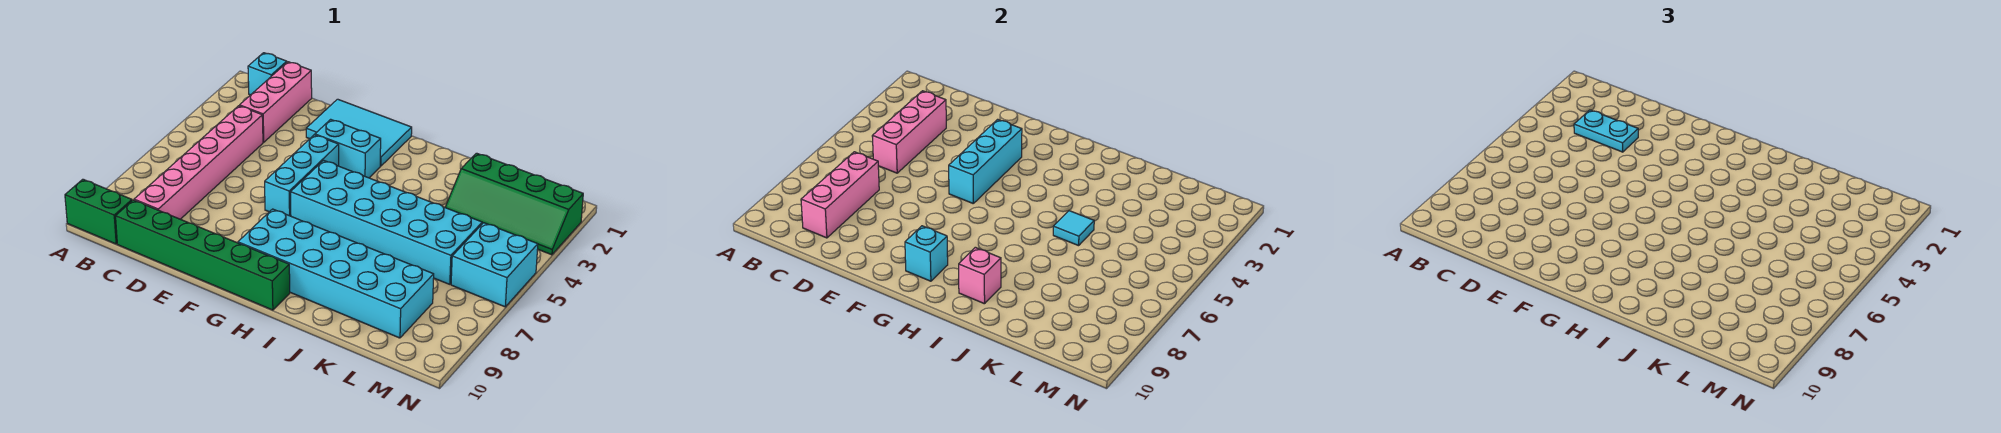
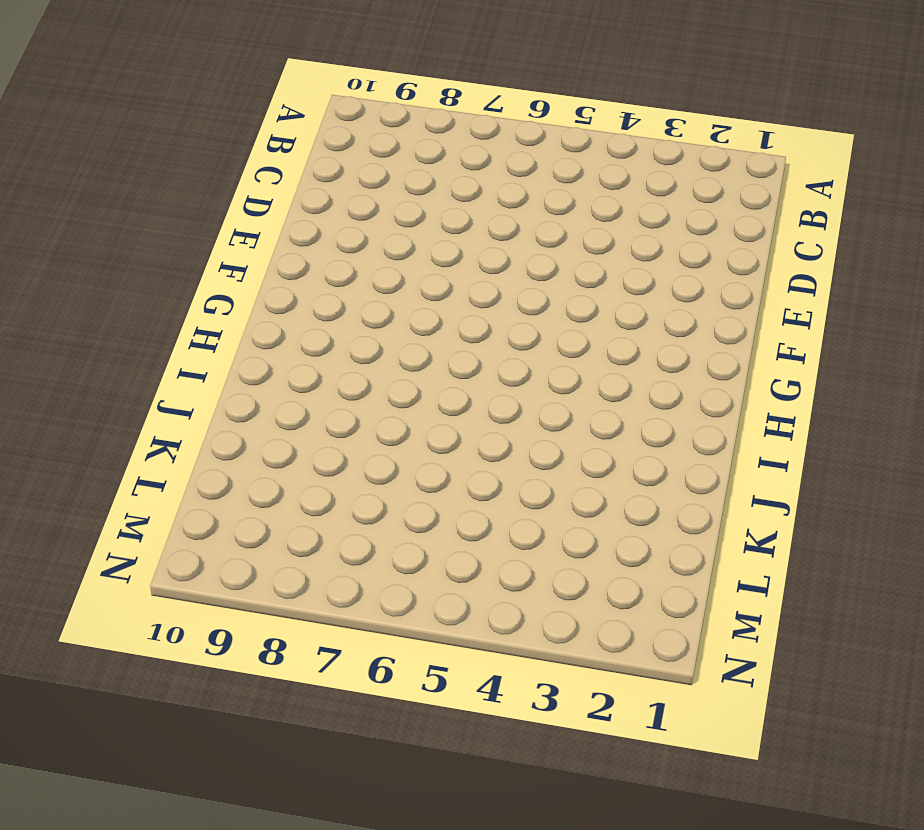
none -> green 1x2 brick [65,179,132,244]
none -> cyan 1x1 brick [248,53,287,95]
none -> pink 1x3 brick [240,62,312,142]

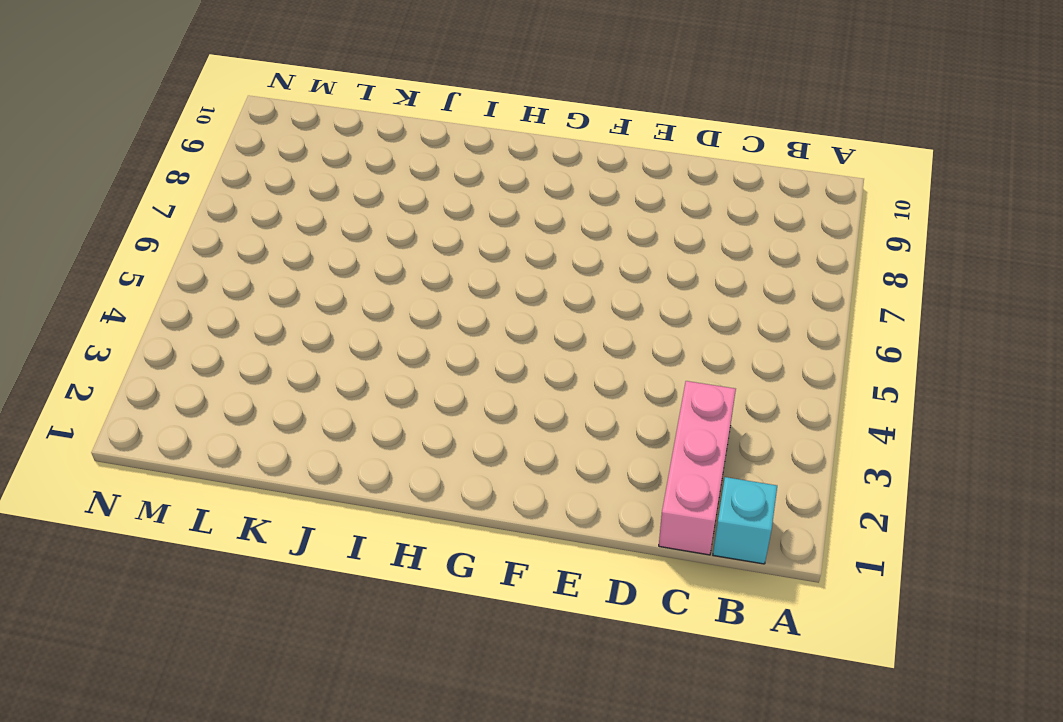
none -> green 1x2 brick [65,179,132,244]
none -> pink 1x6 brick [134,106,263,219]
none -> green 1x6 brick [116,200,290,310]

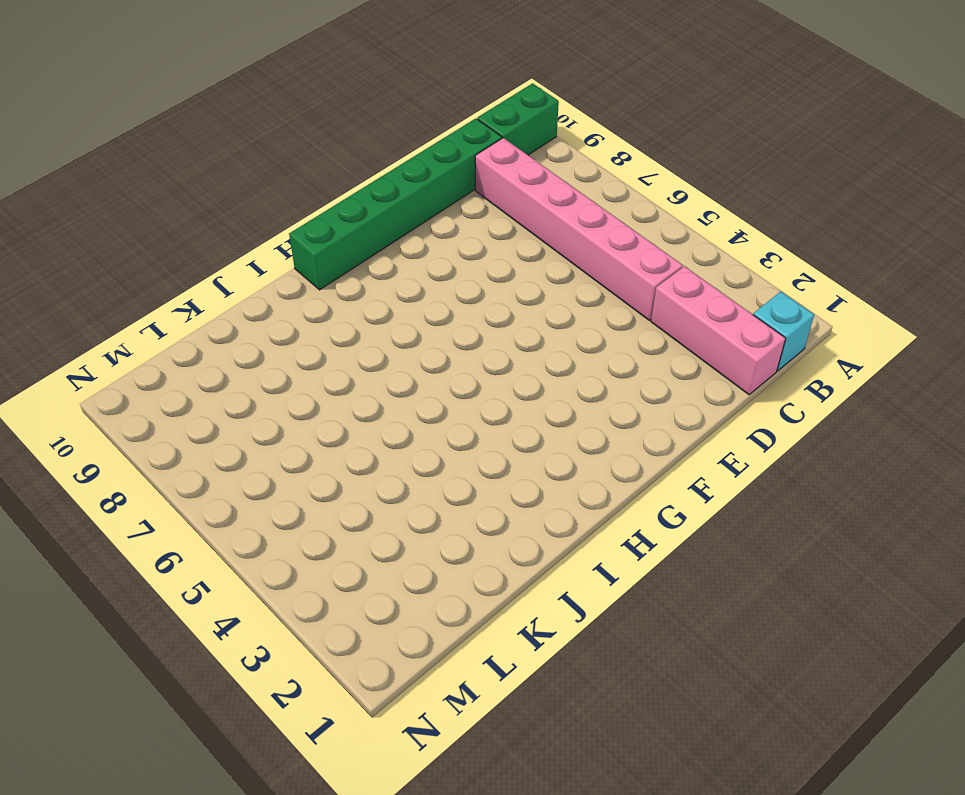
none -> cyan 2x3 tile [306,99,412,166]
none -> cyan 1x2 brick [315,119,381,178]
none -> cyan 1x3 brick [265,135,339,216]

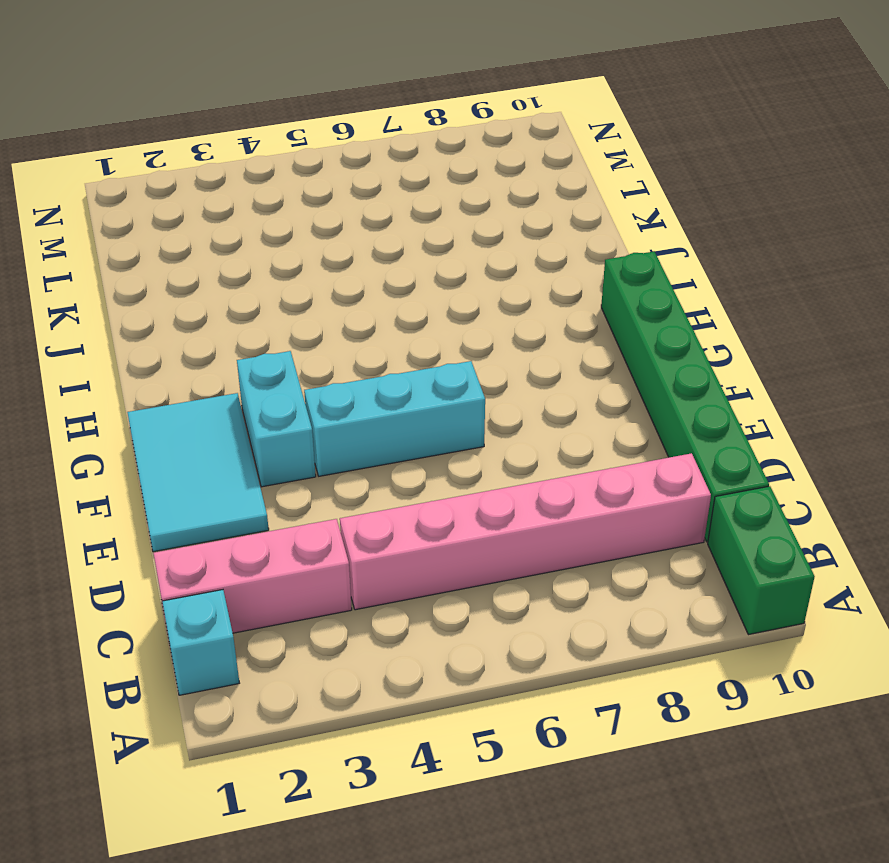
none -> cyan 2x6 brick [291,160,482,284]
none -> cyan 2x6 brick [238,209,434,338]
none -> green 2x4 slope [445,153,583,255]

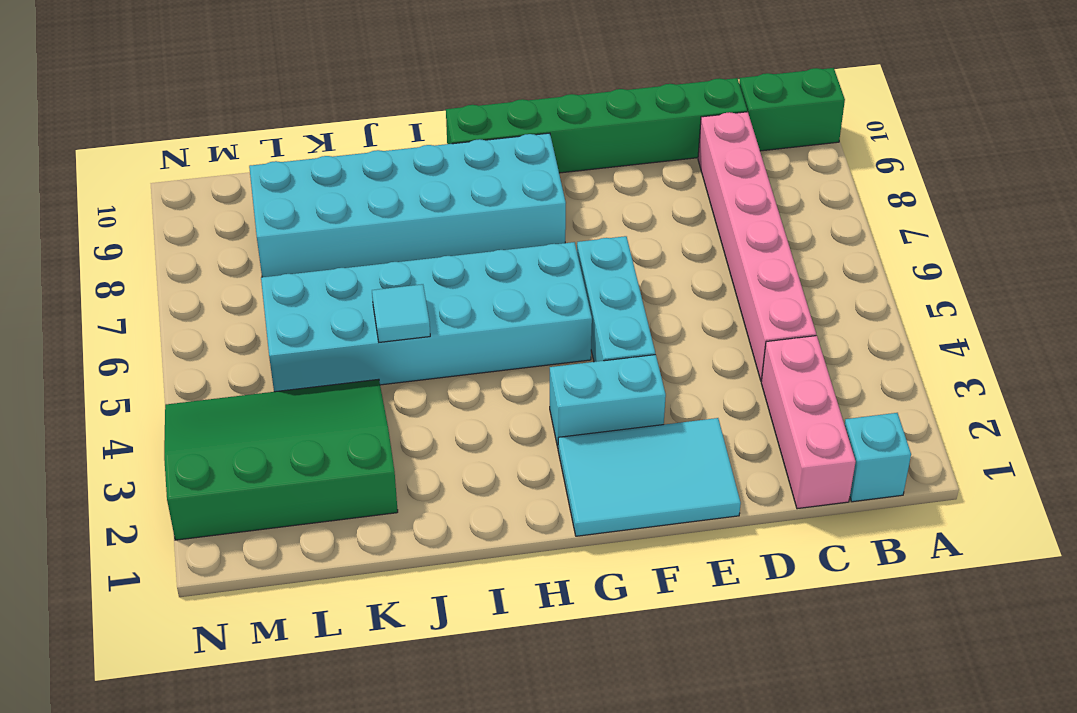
green 3x4 slope [164,379,398,540] -> green 2x4 slope [445,153,583,255]
none -> cyan 2x2 brick [451,223,538,307]
none -> pink 1x3 brick [872,91,946,173]
none -> pink 1x3 brick [801,152,879,238]

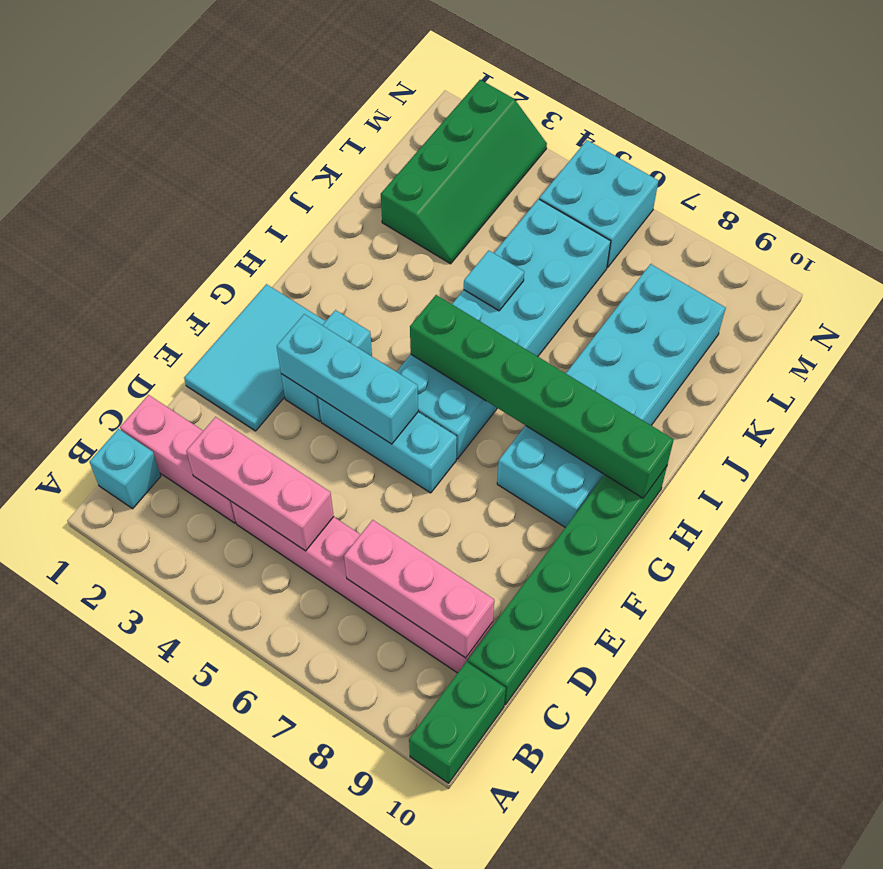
green 1x6 brick [410,295,674,498] -> none
none -> cyan 1x1 brick [905,226,948,281]
none -> pink 1x1 brick [959,247,1001,304]
none -> cyan 1x2 plate [1574,110,1638,152]

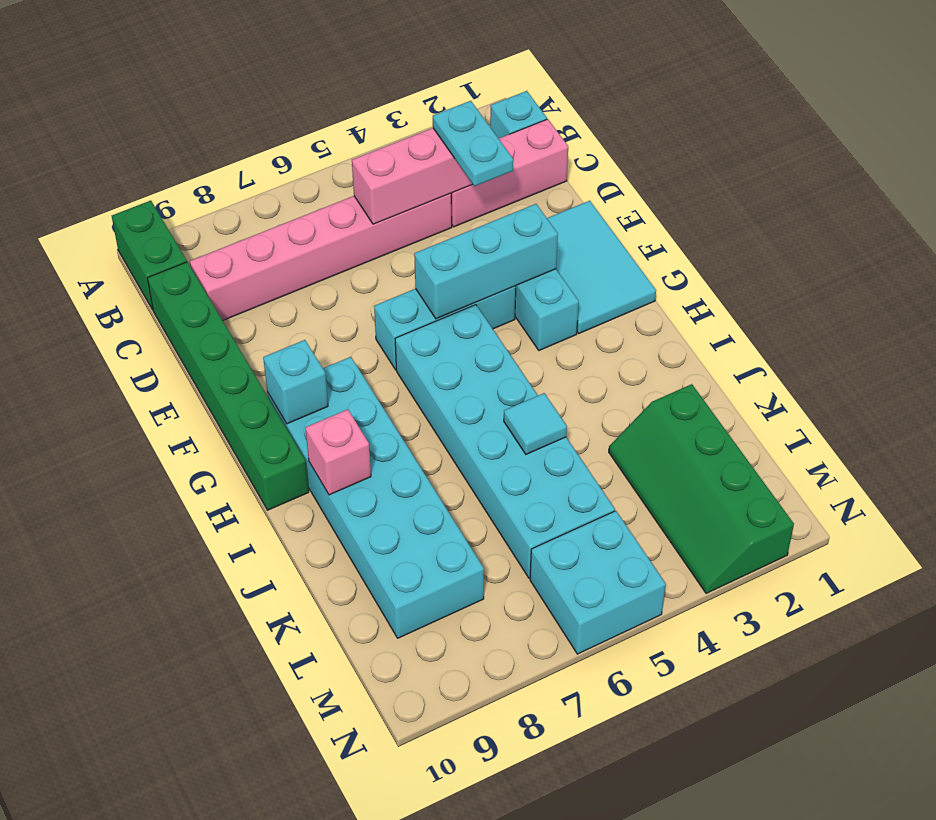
none -> pink 1x3 brick [801,152,879,238]

